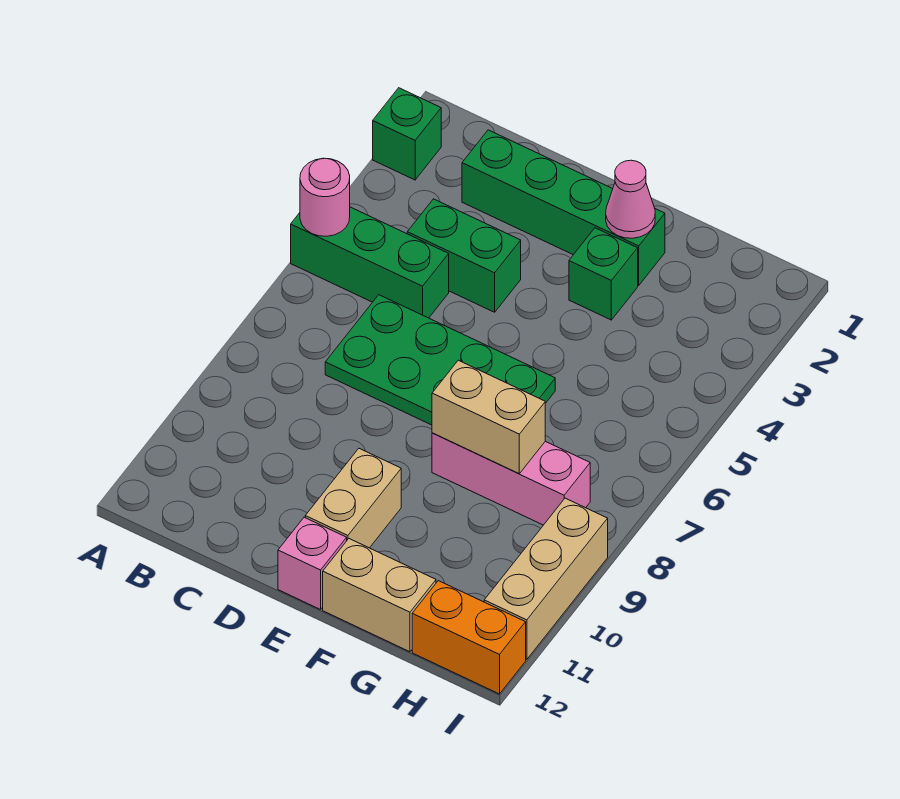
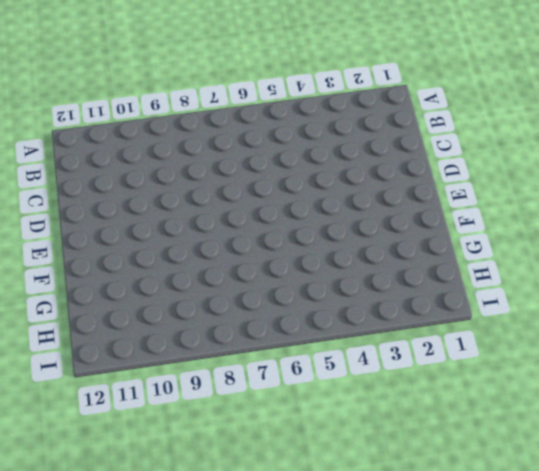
none -> green 1x1 brick [373,88,441,180]
none -> green 1x3 brick [291,207,449,318]
none -> green 1x4 brick [462,130,665,285]

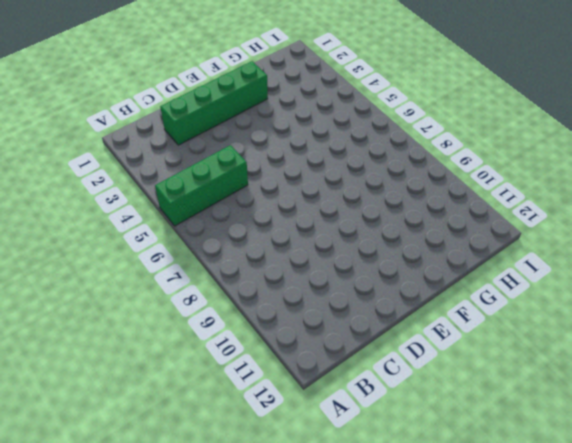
none -> green 1x1 brick [373,88,441,180]
none -> green 1x2 brick [407,199,521,312]
none -> green 2x4 plate [325,295,555,425]

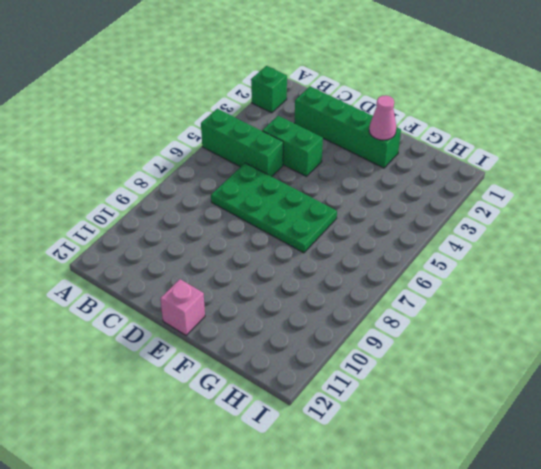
none -> tan 1x2 brick [305,449,401,548]
none -> green 1x1 brick [569,228,638,320]
none -> pink 1x3 brick [432,433,590,525]

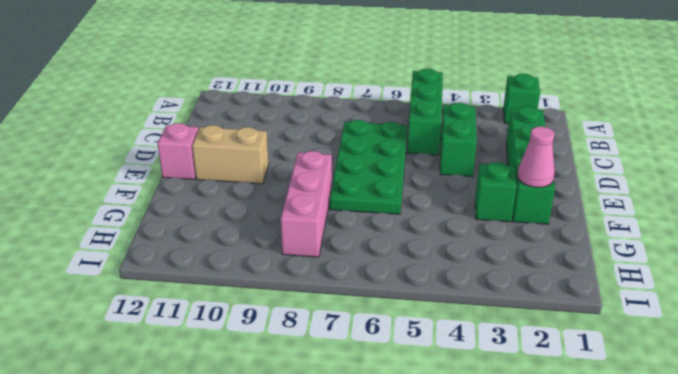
none -> tan 1x2 brick [323,539,436,652]
none -> orange 1x2 brick [412,581,526,694]
none -> tan 1x3 brick [484,498,608,659]

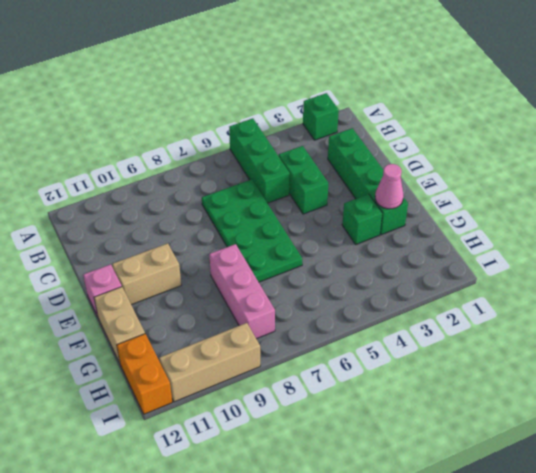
none -> pink 1x1 round brick [300,158,350,236]
none -> tan 1x2 brick [432,360,545,473]

